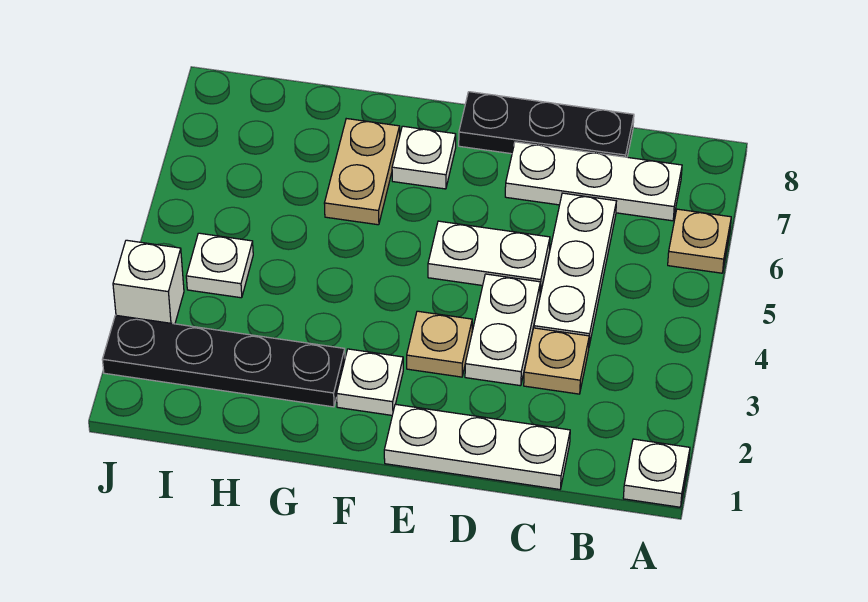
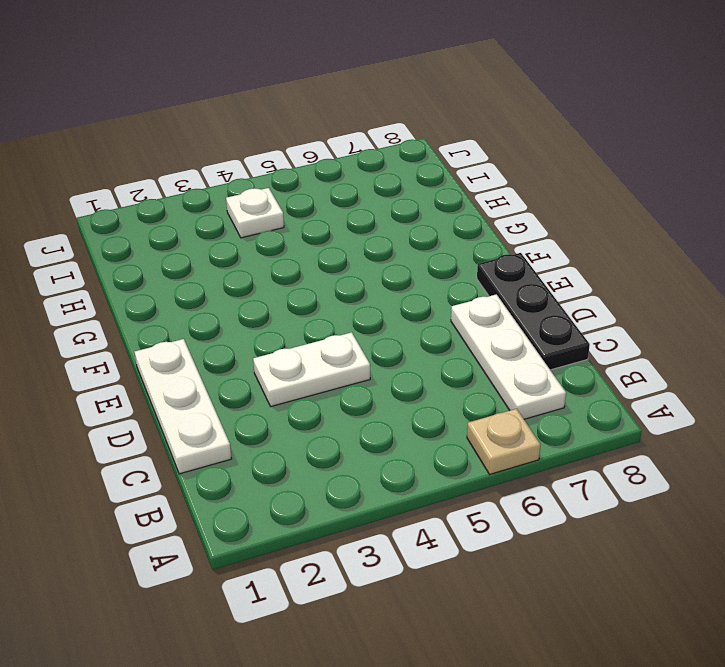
none -> white 1x1 plate [623,439,690,507]
none -> tan 1x1 plate [524,328,589,394]
none -> white 1x3 plate [534,193,616,345]

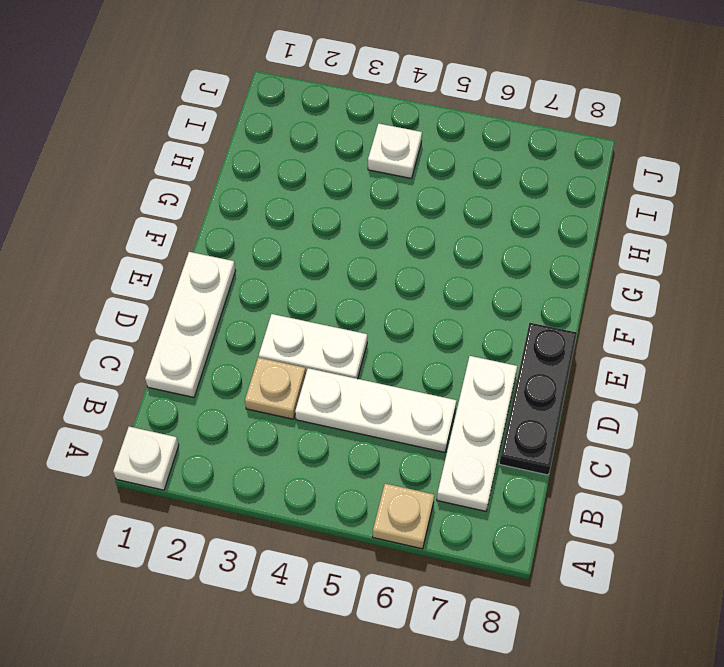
none -> white 1x2 plate [428,221,550,293]
none -> tan 1x1 plate [407,311,472,377]
none -> white 1x1 plate [337,349,403,415]

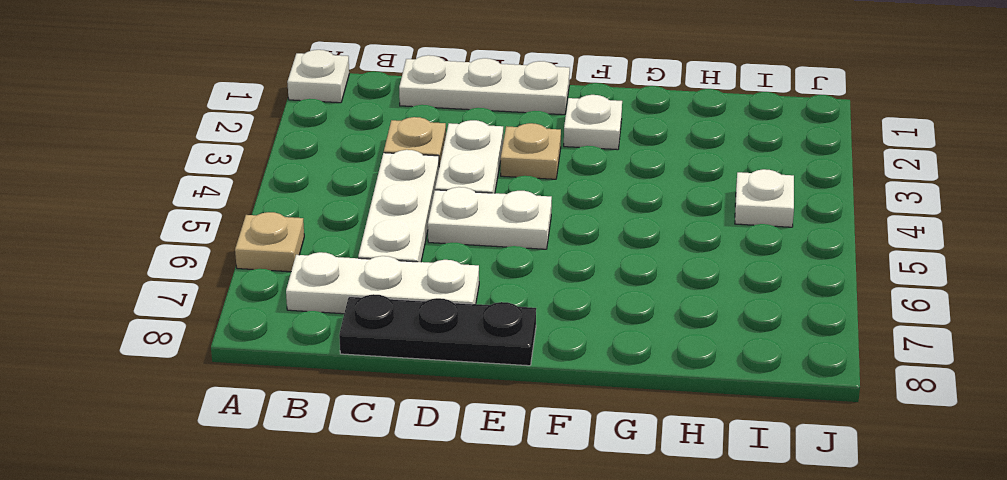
none -> white 1x1 plate [392,126,456,189]
none -> black 1x4 plate [102,315,345,407]
none -> tan 1x2 plate [324,119,400,225]

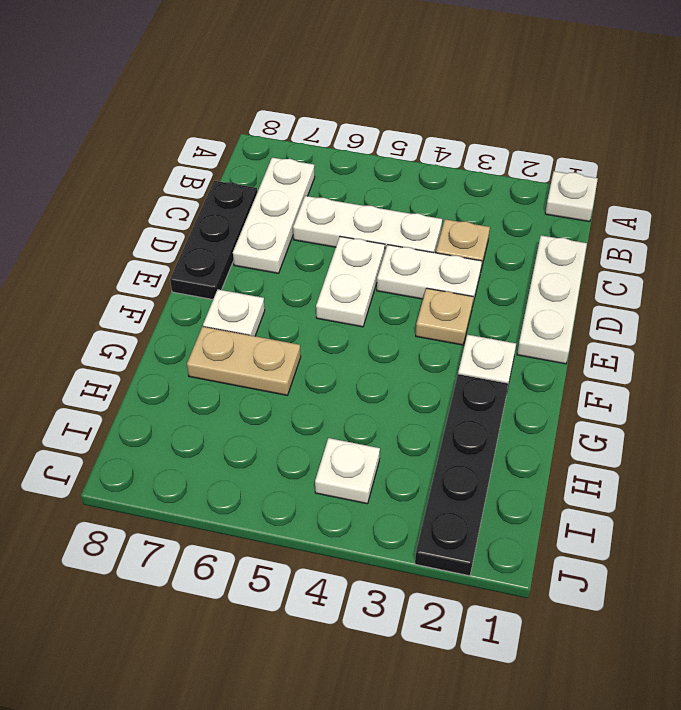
none -> tan 1x1 plate [668,209,731,273]
none -> white 1x1 brick [113,240,184,324]

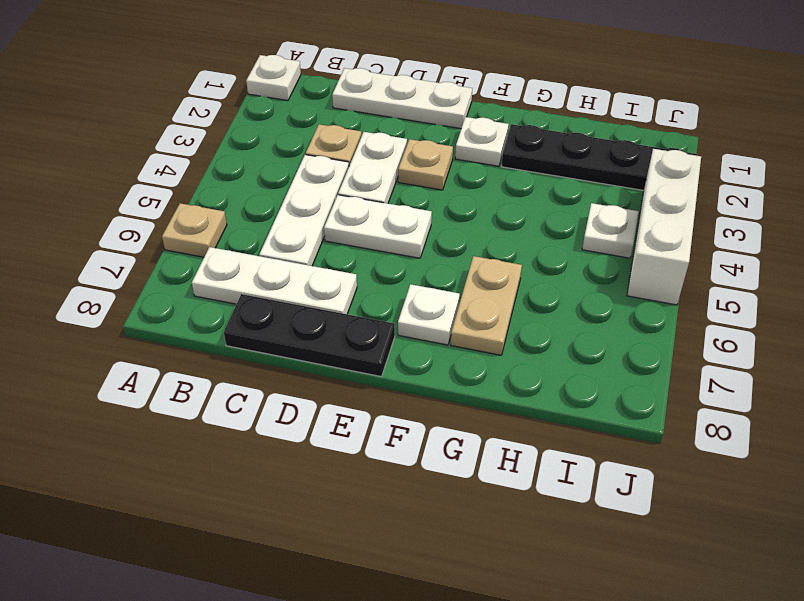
white 1x3 brick [627,149,701,305] -> white 1x1 brick [113,240,184,324]

